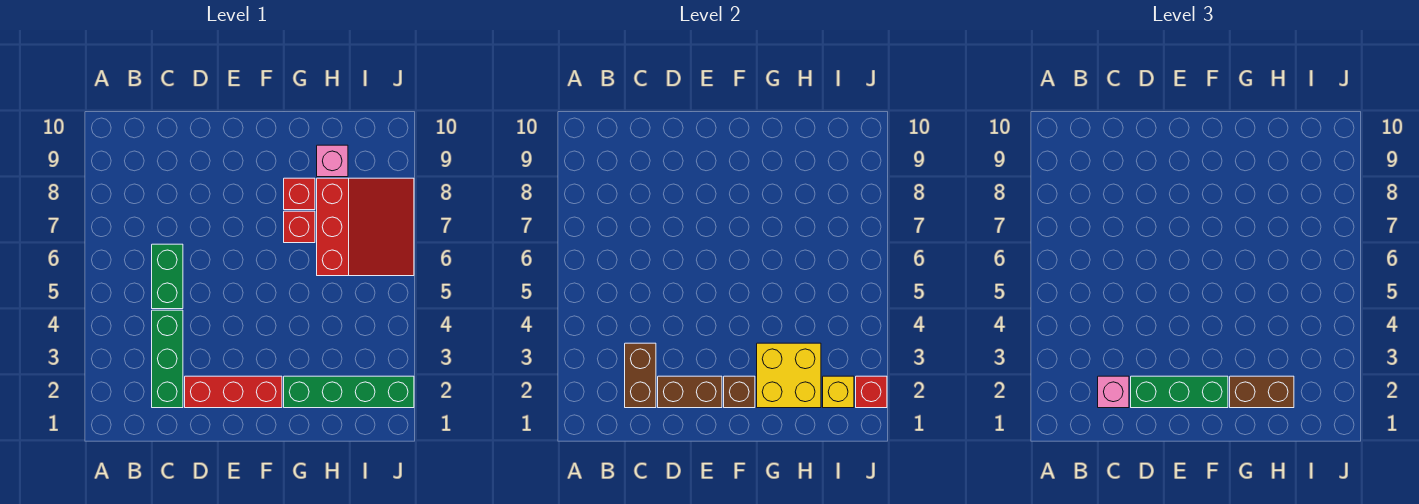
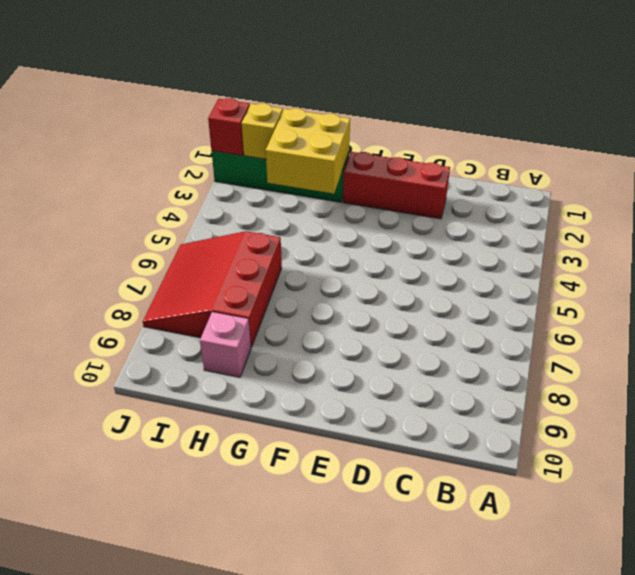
none -> green 1x3 brick [152,310,183,408]
none -> green 1x2 brick [152,244,183,309]
none -> red 1x1 brick [284,211,315,243]

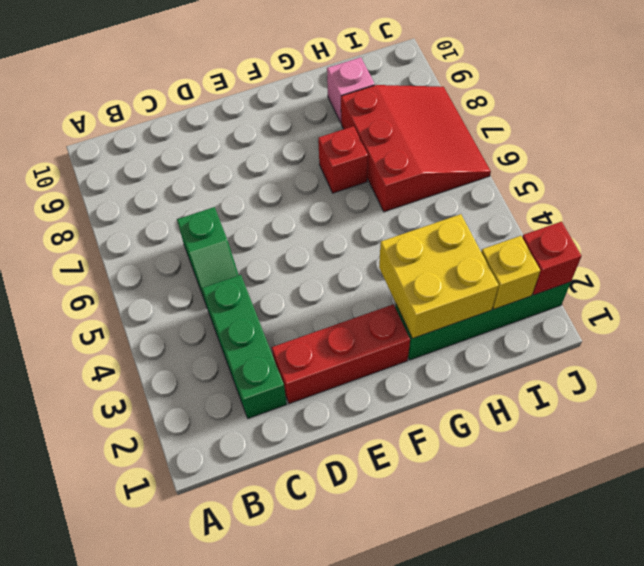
green 1x2 slope [177,207,239,306] -> green 1x2 brick [152,244,183,309]
none -> red 1x1 brick [284,178,315,210]
none -> brown 1x2 brick [625,343,656,408]
none -> brown 1x2 brick [658,376,722,408]

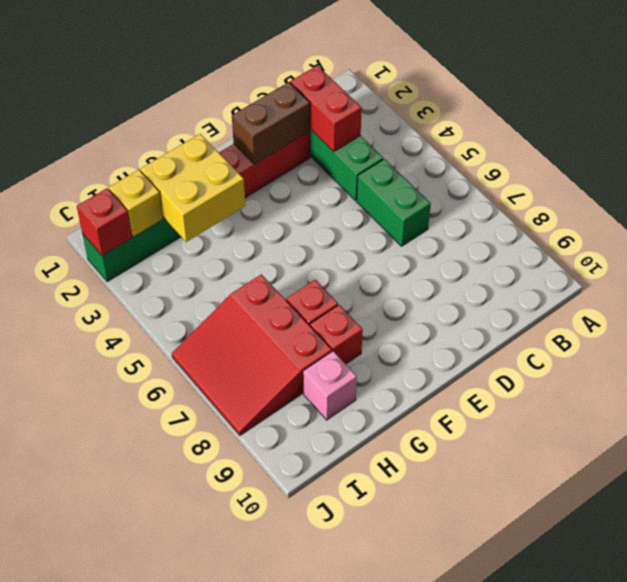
red 1x2 brick [290,66,362,152] -> brown 1x2 brick [625,343,656,408]
none -> brown 1x1 brick [724,376,755,408]
none -> pink 1x1 brick [1098,376,1129,408]
none -> green 1x3 brick [1131,376,1228,408]

